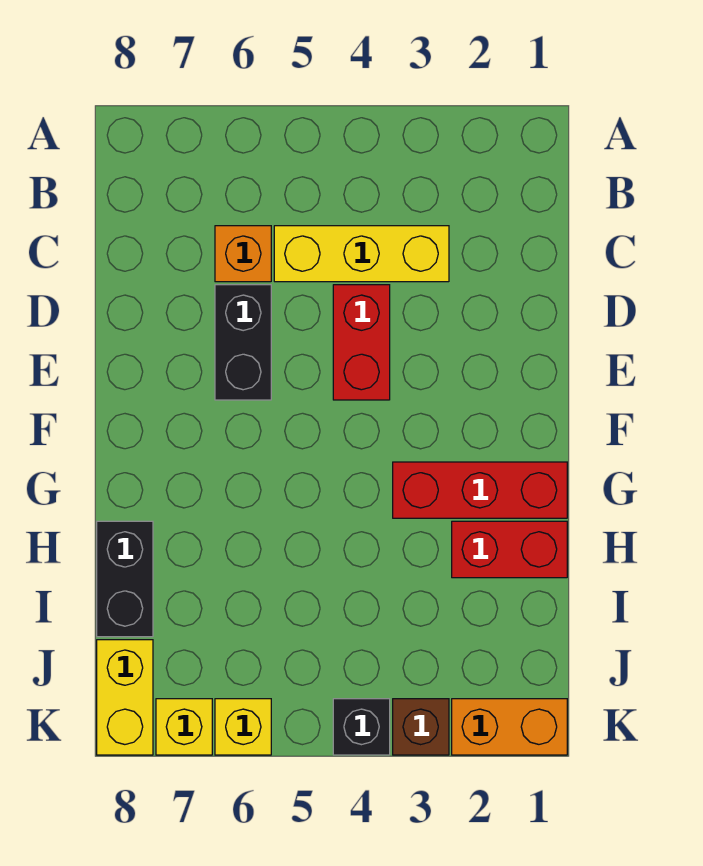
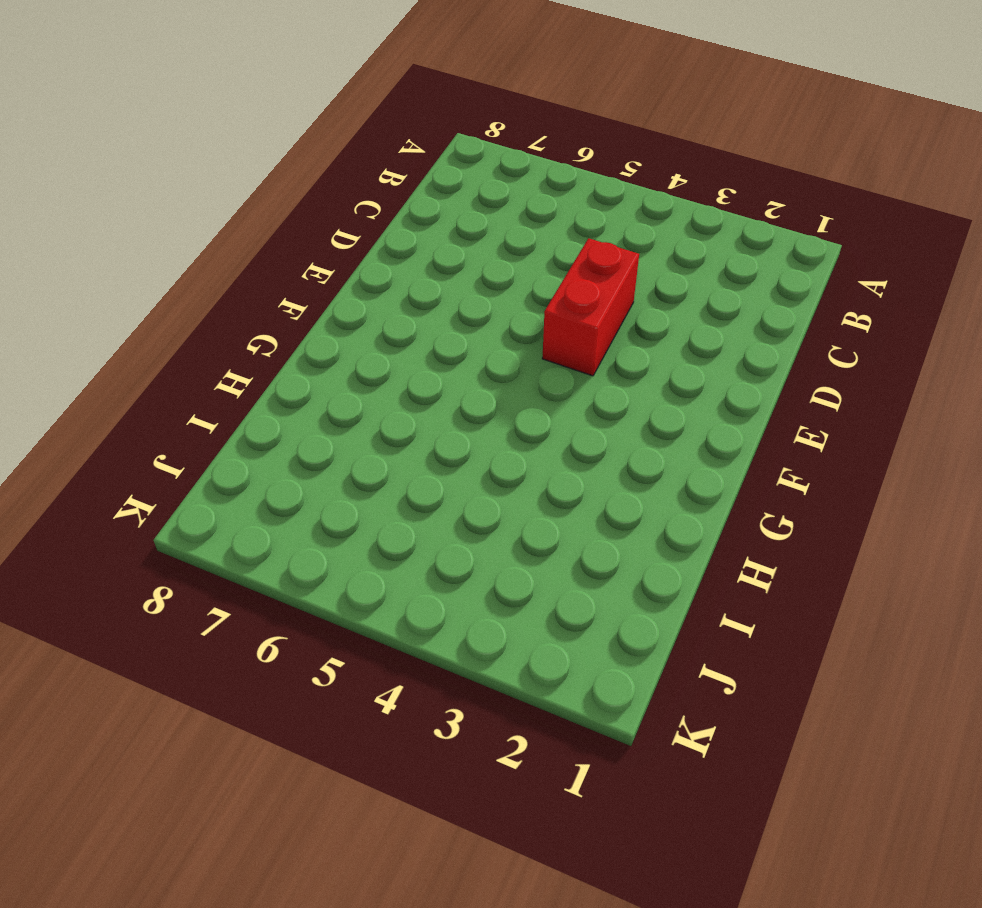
none -> yellow 1x3 brick [274,226,449,282]
none -> orange 1x1 brick [215,226,271,282]
none -> black 1x2 brick [215,285,271,400]

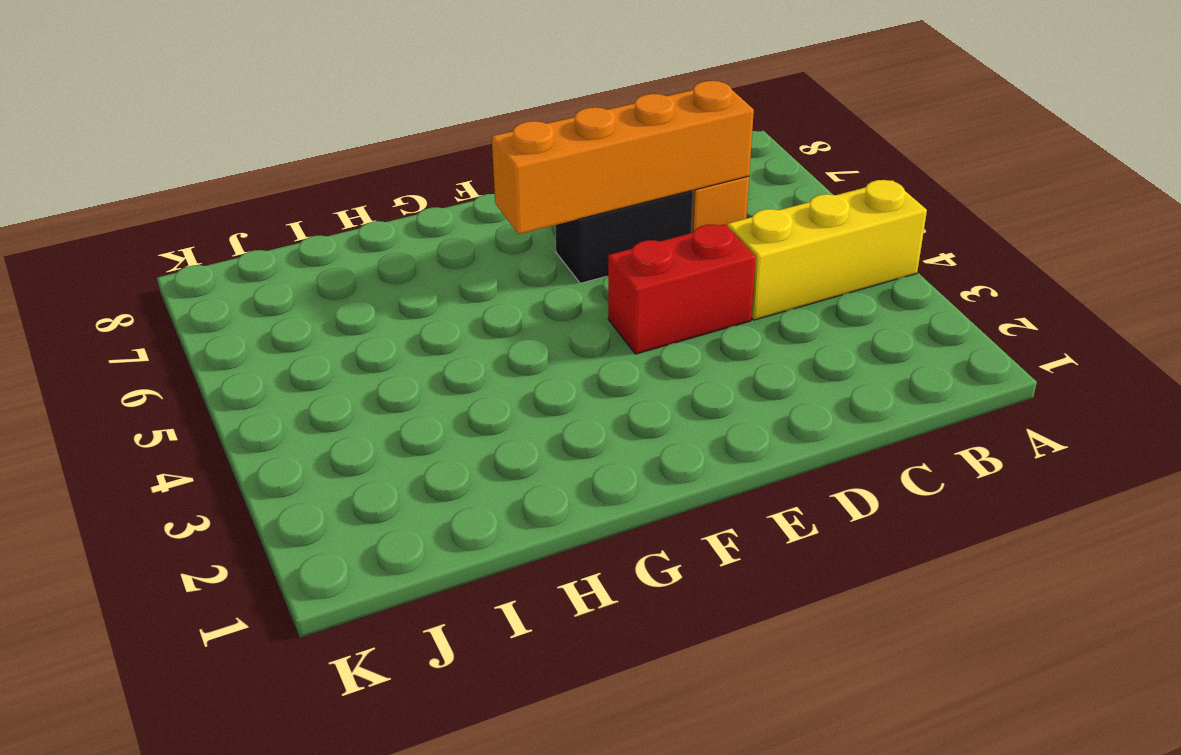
yellow 1x3 brick [728,180,927,320] -> yellow 1x3 brick turned to [274,226,449,282]
orange 1x4 brick [492,81,754,234] -> none
none -> red 1x3 brick [393,462,567,518]
none -> red 1x2 brick [452,521,567,578]
none -> black 1x2 brick [97,521,153,637]

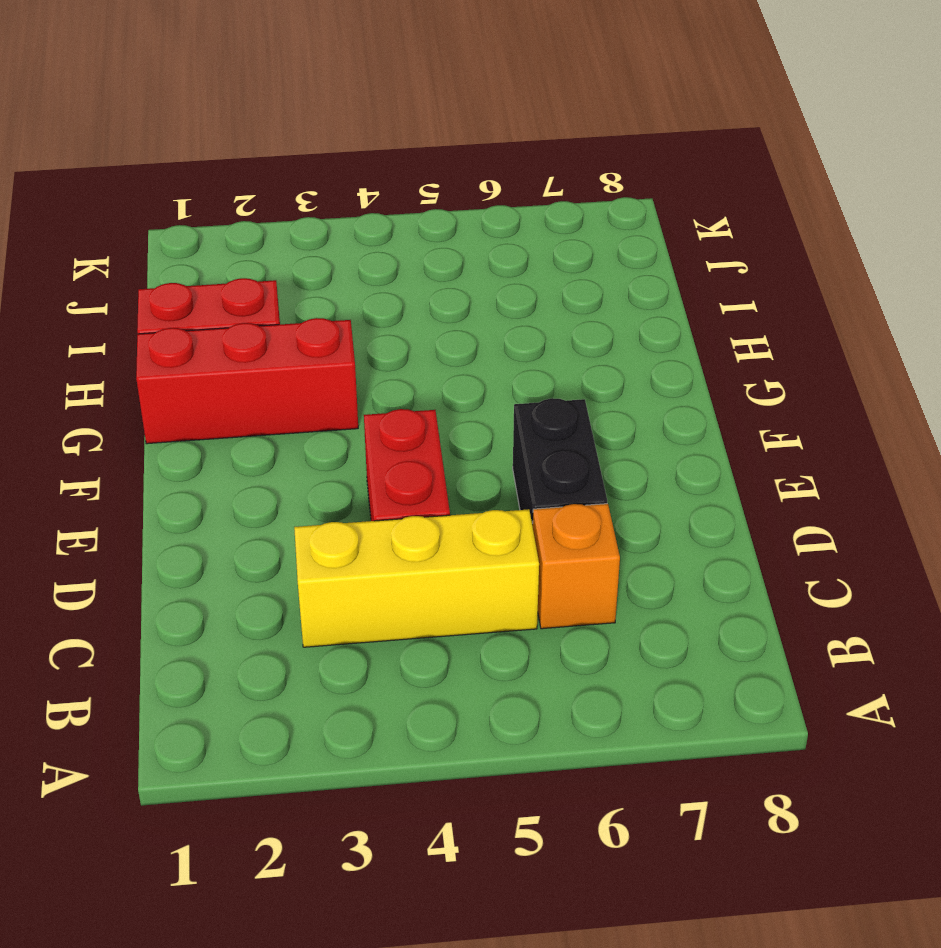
none -> black 1x2 brick [97,521,153,637]
none -> yellow 1x2 brick [97,640,153,755]
none -> orange 1x2 brick [452,699,567,755]

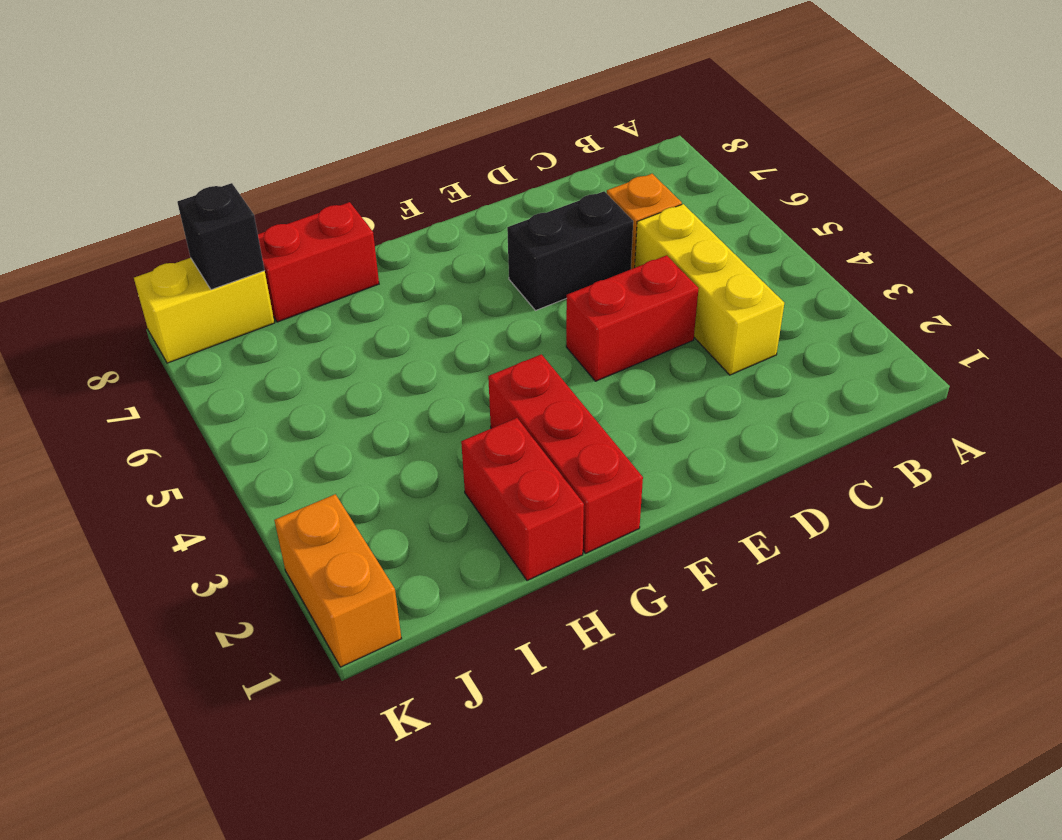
red 1x2 brick [258,202,379,322] -> black 1x2 brick [97,521,153,637]
black 1x1 brick [177,183,265,290] -> black 1x1 brick moved to [333,699,390,755]
none -> brown 1x1 brick [393,699,449,755]
none -> yellow 1x1 brick [215,699,271,755]
none -> yellow 1x1 brick [156,699,212,755]

